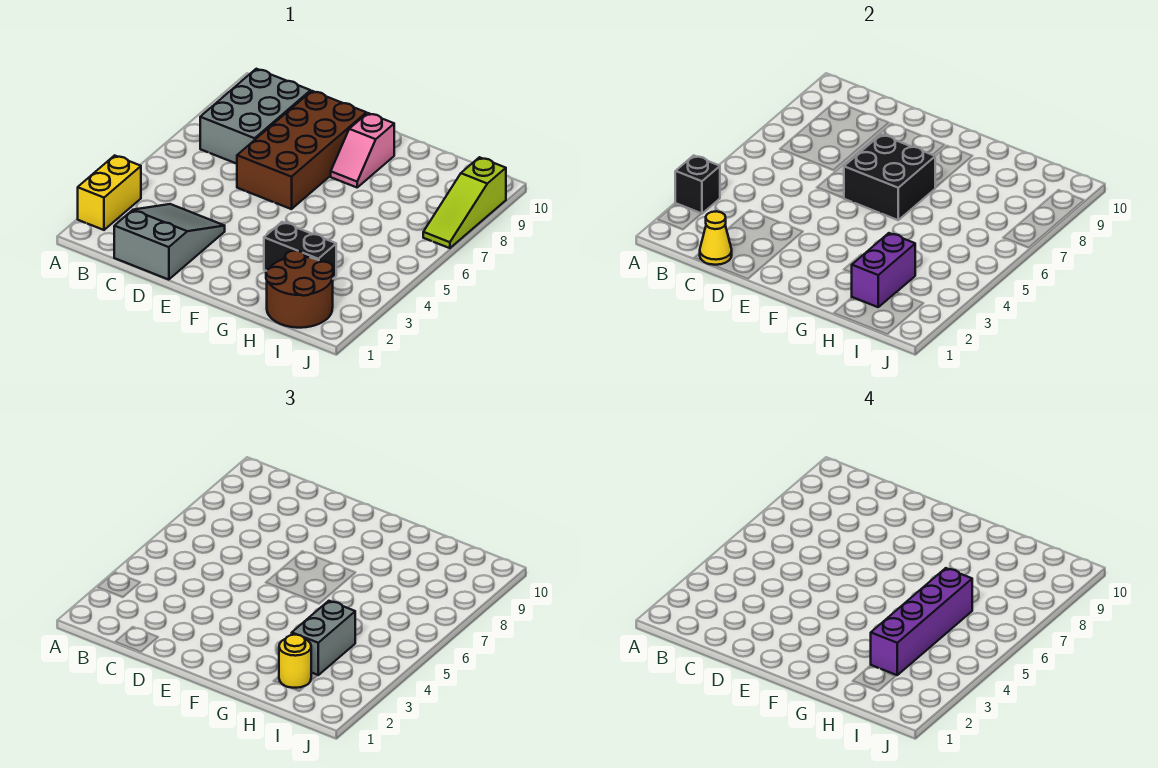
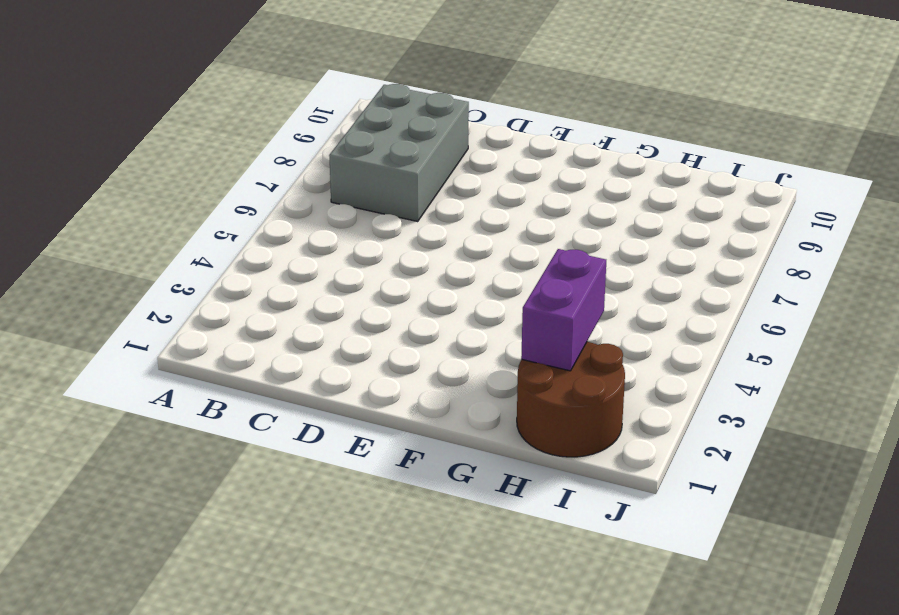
none -> yellow 1x2 brick [78,155,141,230]
none -> grey 2x3 slope [114,204,225,280]
none -> brown 2x4 brick [237,91,366,209]

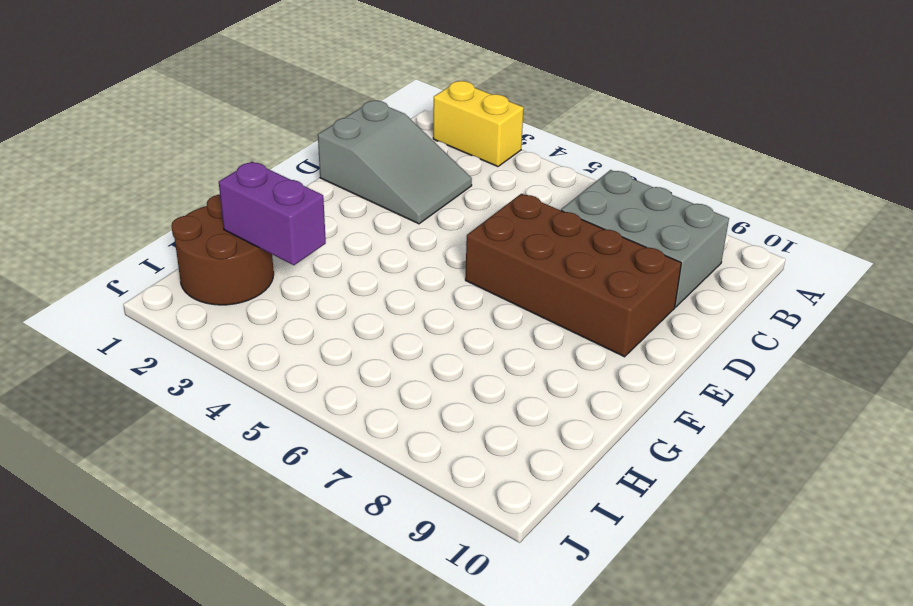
none -> pink 1x2 slope [331,113,394,187]
none -> black 1x2 brick [264,222,336,278]
none -> lime 1x3 slope [423,157,506,248]

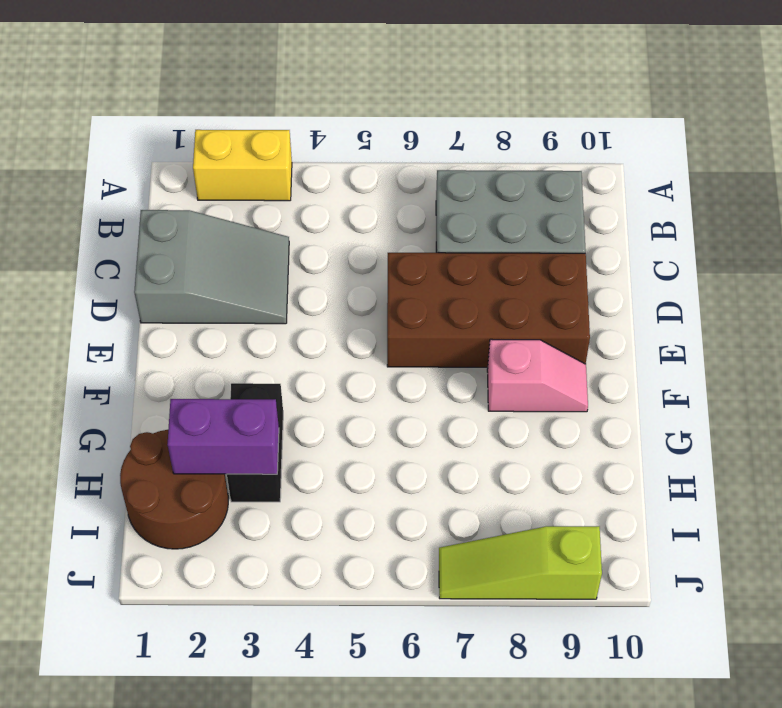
pink 1x2 slope [487,339,588,412] -> pink 1x2 slope turned to [331,113,394,187]
none -> black 1x1 brick [675,155,720,214]
none -> yellow 1x1 cone [700,211,732,265]
none -> black 2x2 brick [844,135,935,220]

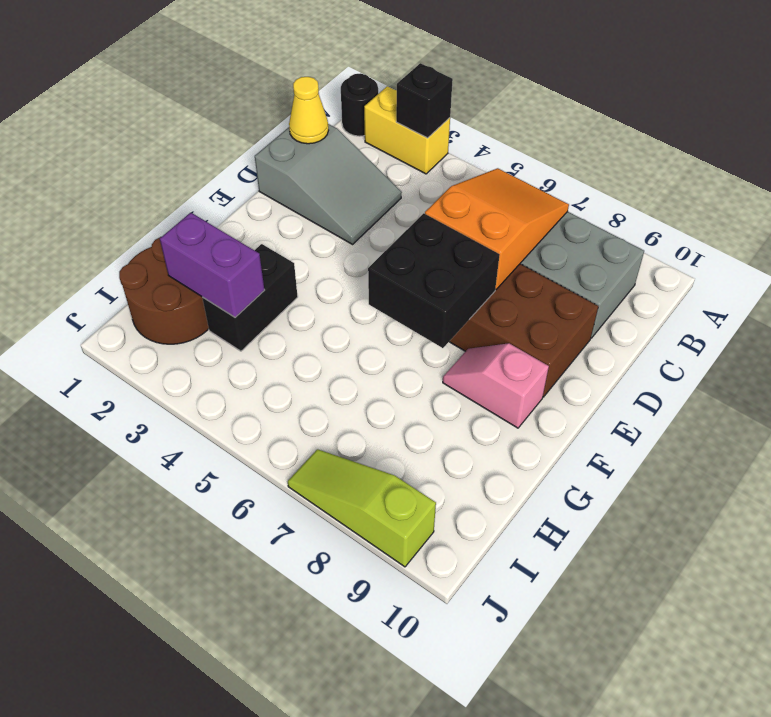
black 1x1 round brick [341,73,378,136] -> none
orange 2x3 slope [425,168,569,289] -> none
none -> yellow 1x1 round brick [279,635,311,688]
none -> grey 1x2 brick [292,601,355,675]
none -> purple 1x4 brick [871,568,972,675]

